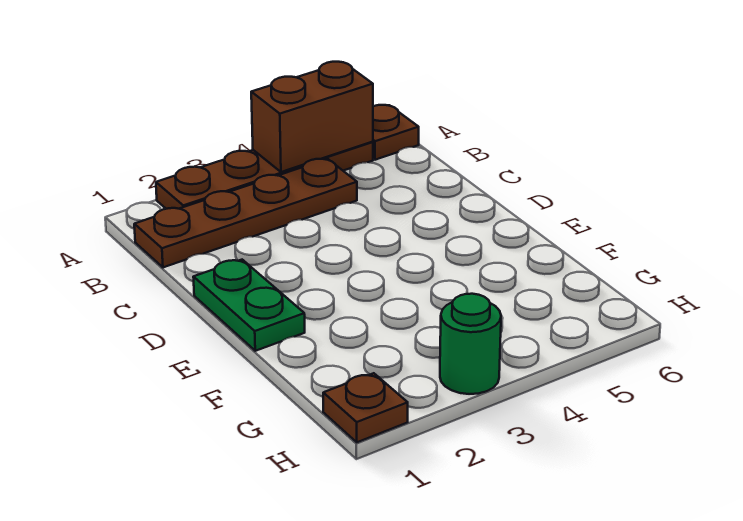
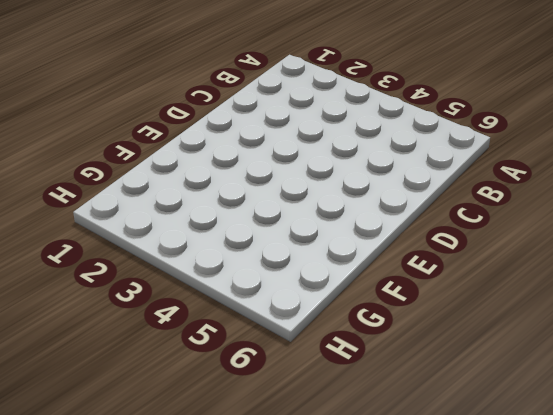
none -> brown 1x4 plate [156,142,373,209]
none -> brown 1x1 plate [373,105,419,160]

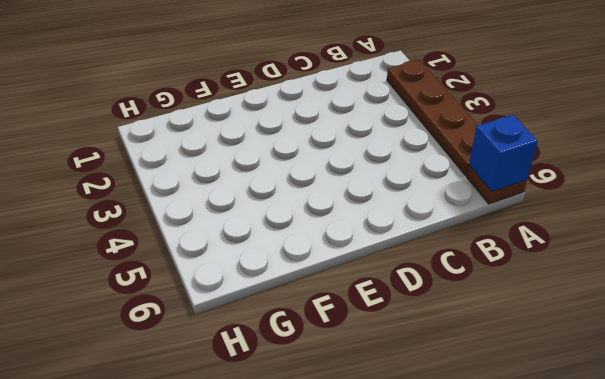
blue 1x1 brick [469,115,538,192] -> none
none -> brown 1x4 plate [134,159,357,267]
none -> green 1x2 plate [193,260,305,351]

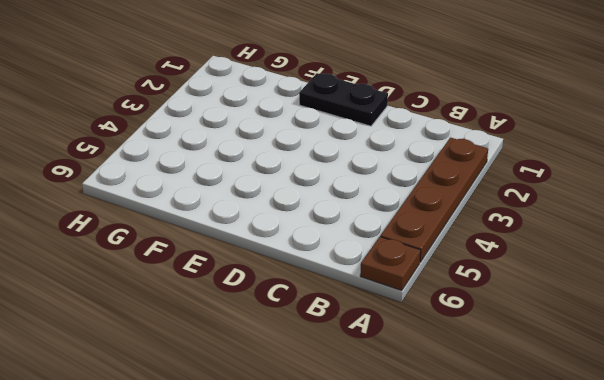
black 1x2 plate [299,73,388,126] -> green 1x2 plate [193,260,305,351]
none -> brown 1x4 plate [134,159,357,267]
none -> brown 1x1 plate [323,373,408,442]

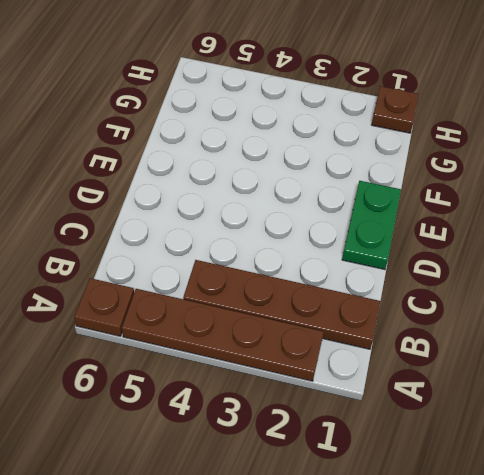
none -> green 1x1 round brick [440,294,501,394]
none -> brown 1x2 brick [251,62,373,172]

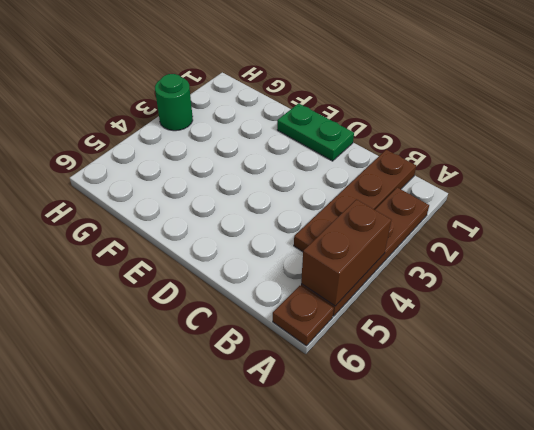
none -> brown 1x1 plate [323,373,408,442]

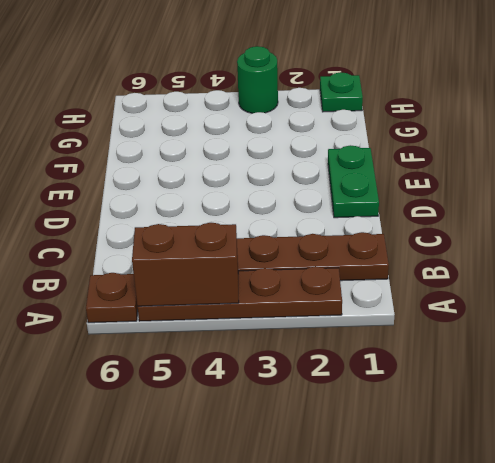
green 1x1 plate [320,72,363,112] -> brown 1x1 plate [323,373,408,442]

